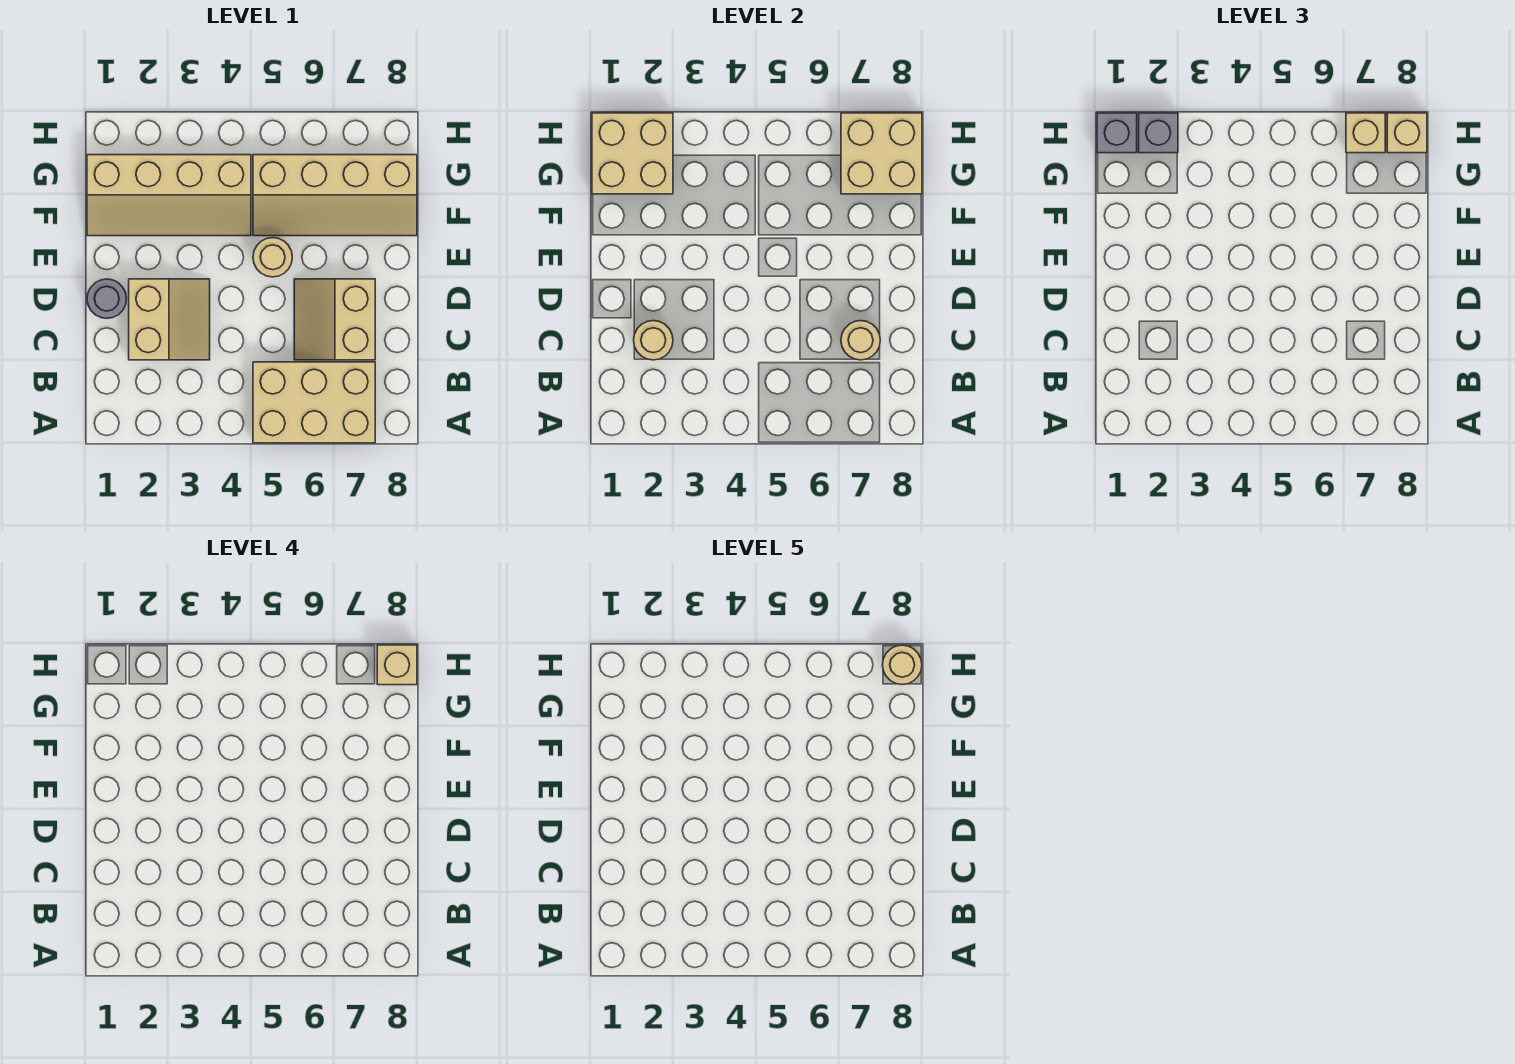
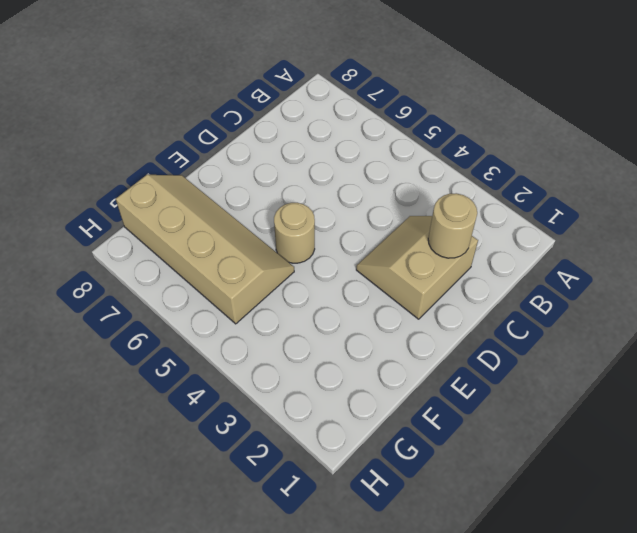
none -> tan 2x3 brick [253,362,375,443]
none -> tan 2x2 slope [294,279,375,360]
none -> grey 1x1 round brick [87,279,127,318]

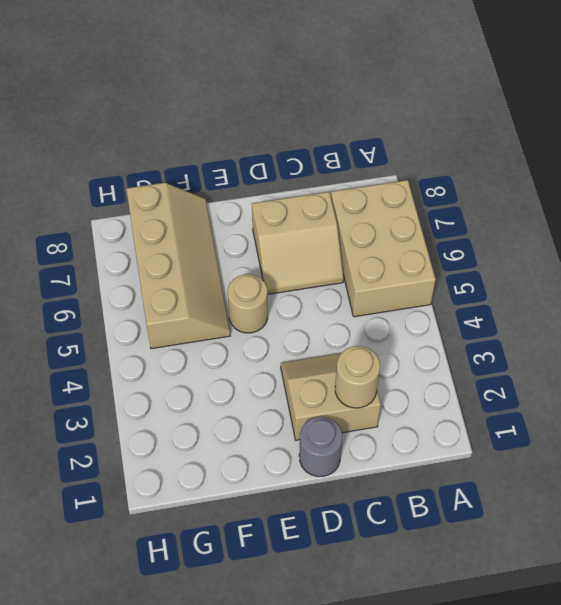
none -> tan 2x4 slope [87,155,251,236]
none -> tan 1x1 round brick [841,321,880,360]
none -> tan 2x2 brick [592,113,673,194]

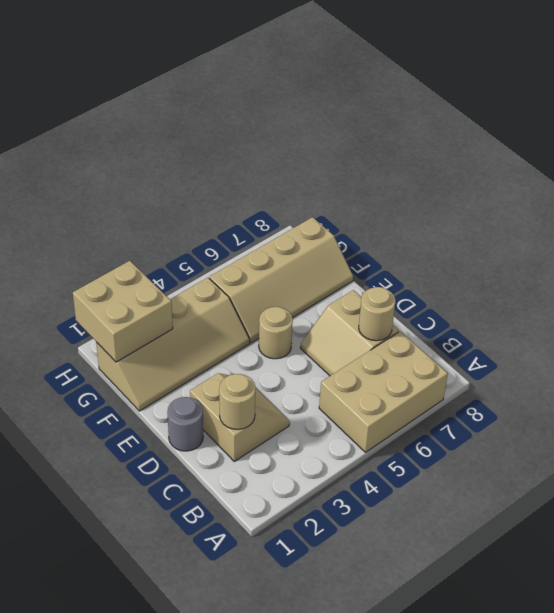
none -> tan 2x2 brick [841,113,922,194]
none -> grey 1x1 brick [1097,113,1137,153]
none -> grey 1x1 brick [1139,113,1178,153]

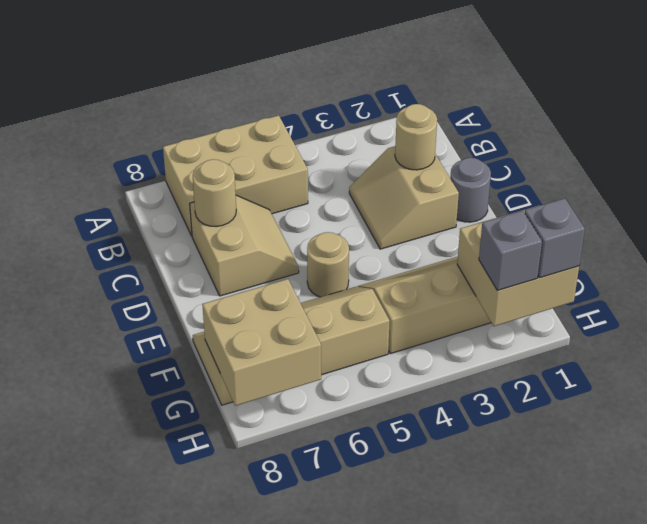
none -> tan 1x1 brick [1346,113,1385,153]
none -> tan 1x1 brick [1387,113,1427,153]
none -> tan 1x1 brick [377,645,417,685]

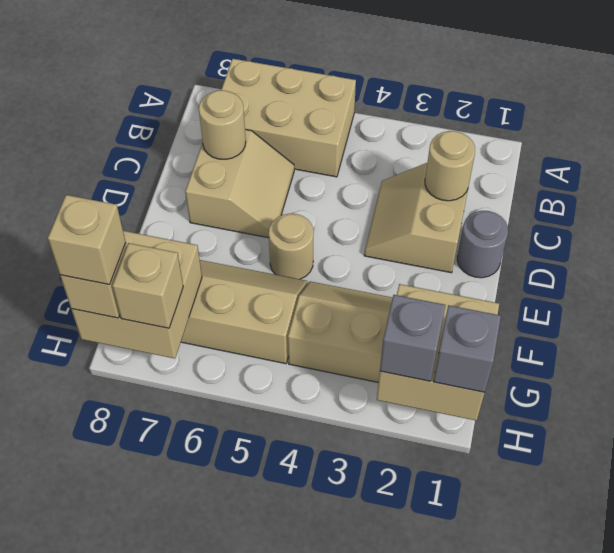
none -> tan 1x1 round brick [882,645,922,685]

